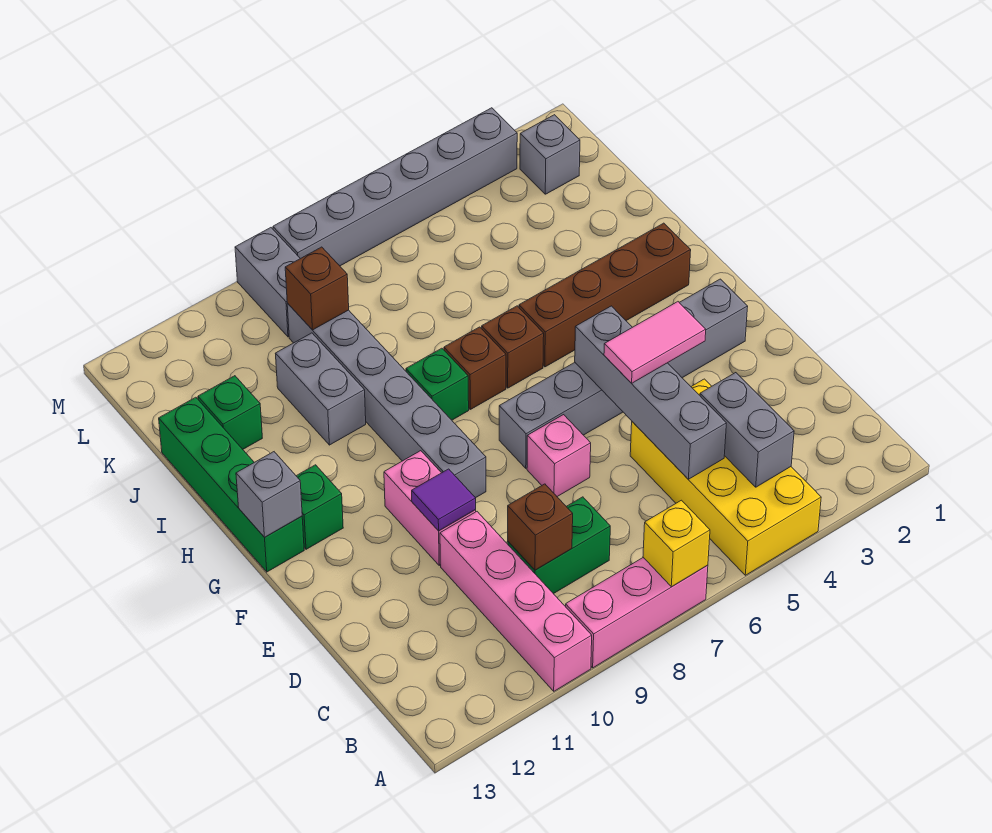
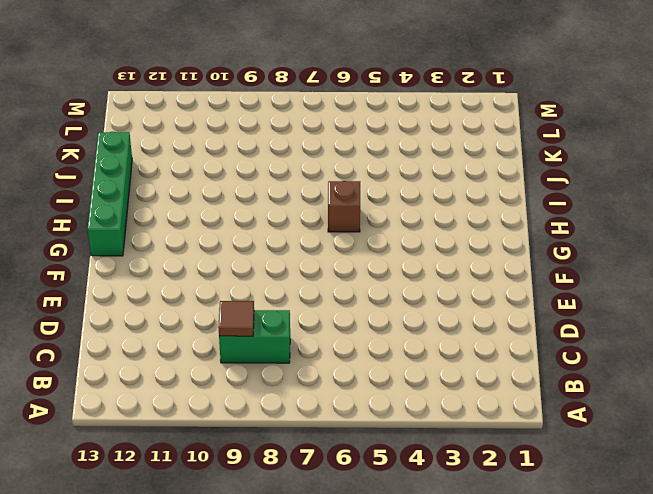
brown 1x1 tile [218,301,254,336] -> brown 1x1 brick [508,484,573,570]
none -> yellow 2x4 brick [630,379,821,575]
none -> pink 1x3 brick [566,557,708,668]
none -> pink 1x4 brick [440,512,592,691]

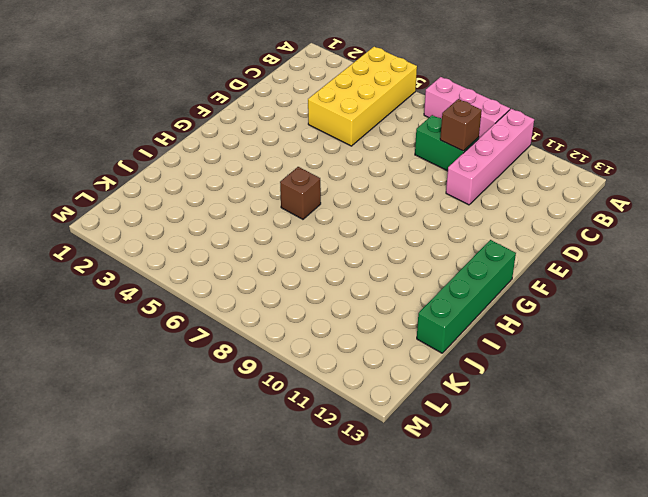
none -> pink 1x1 brick [527,415,591,497]
none -> pink 1x2 brick [384,451,476,565]
none -> grey 1x6 brick [499,279,748,468]

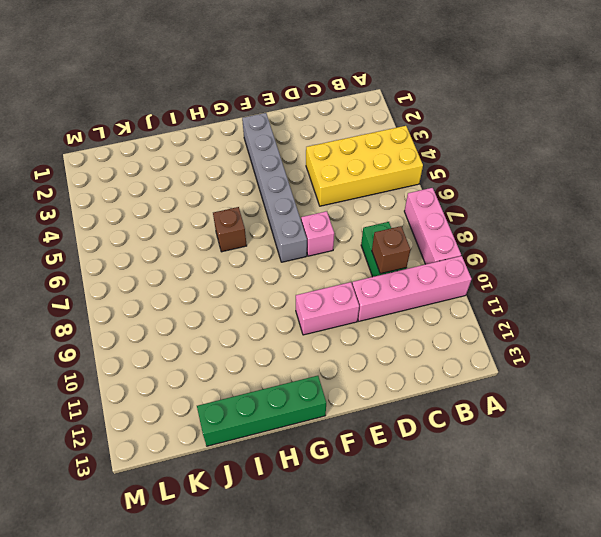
none -> grey 1x6 brick [287,303,486,498]
none -> green 1x1 brick [297,465,343,549]
none -> brown 1x4 brick [519,223,691,367]

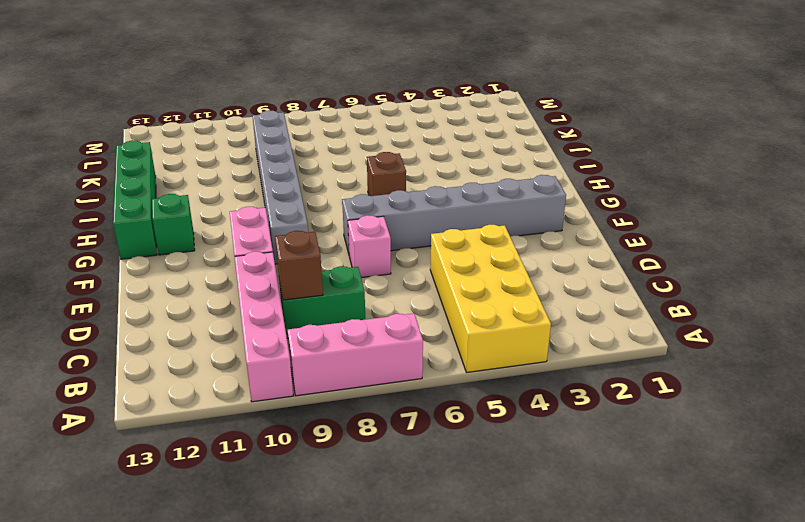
none -> brown 1x4 brick [519,223,691,367]
none -> brown 1x1 brick [444,327,506,409]
none -> green 1x1 brick [406,348,469,420]

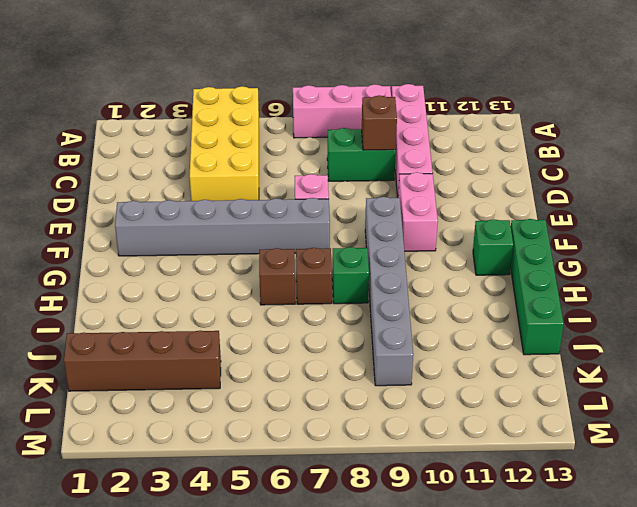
brown 1x4 brick [64,331,221,391] -> brown 1x4 brick moved to [519,223,691,367]
none -> grey 1x2 brick [276,333,366,445]
none -> green 1x1 brick [198,376,262,449]
none -> grey 1x1 brick [520,115,580,194]

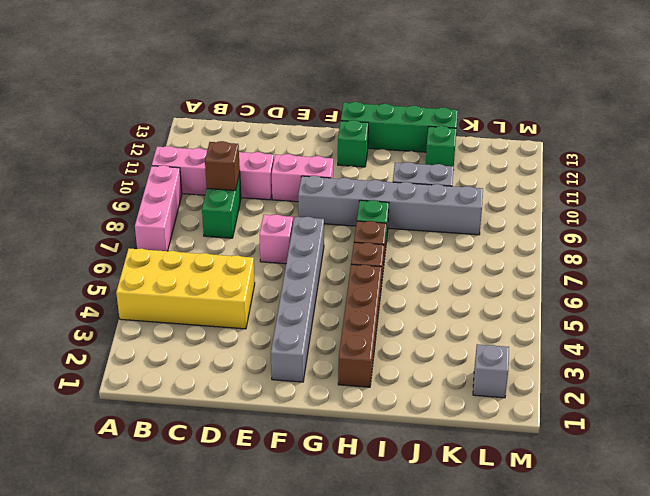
none -> grey 1x2 brick [235,228,300,337]
none -> grey 1x6 brick [273,108,517,266]
none -> yellow 1x1 brick [643,500,710,587]

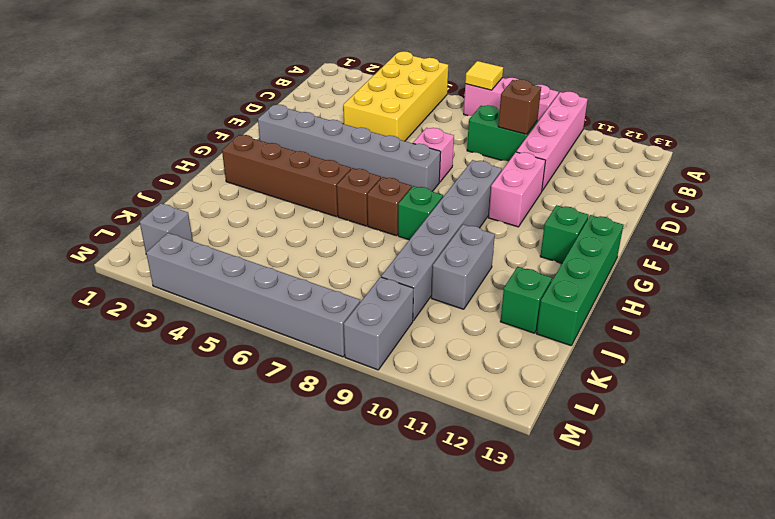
yellow 1x1 tile [465,61,503,90] -> yellow 1x1 brick [643,500,710,587]
none -> grey 1x2 brick [700,373,794,487]
none -> grey 1x4 brick [575,306,726,479]
none -> purple 1x1 tile [412,469,476,531]

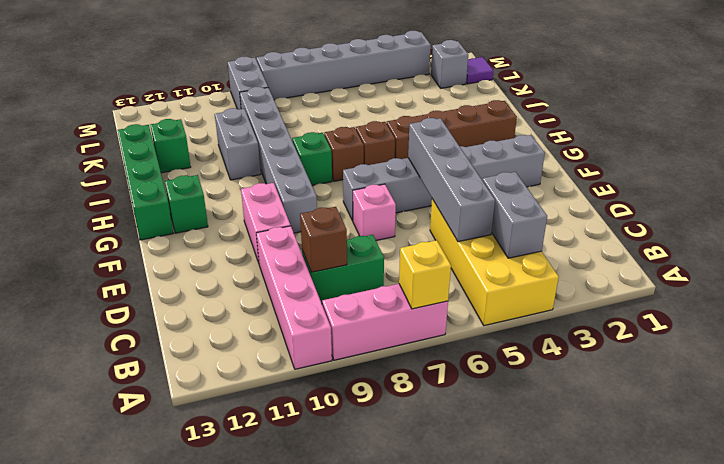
purple 1x1 tile [466,57,493,84] -> purple 1x1 tile moved to [412,469,476,531]
none -> grey 1x1 brick [236,452,302,537]
none -> brown 1x1 brick [285,247,349,330]
none -> pink 1x2 tile [604,302,706,383]

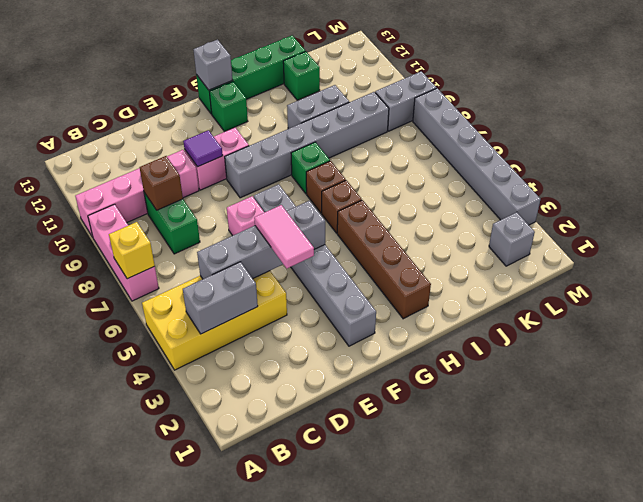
none -> brown 1x1 brick [285,247,349,330]

